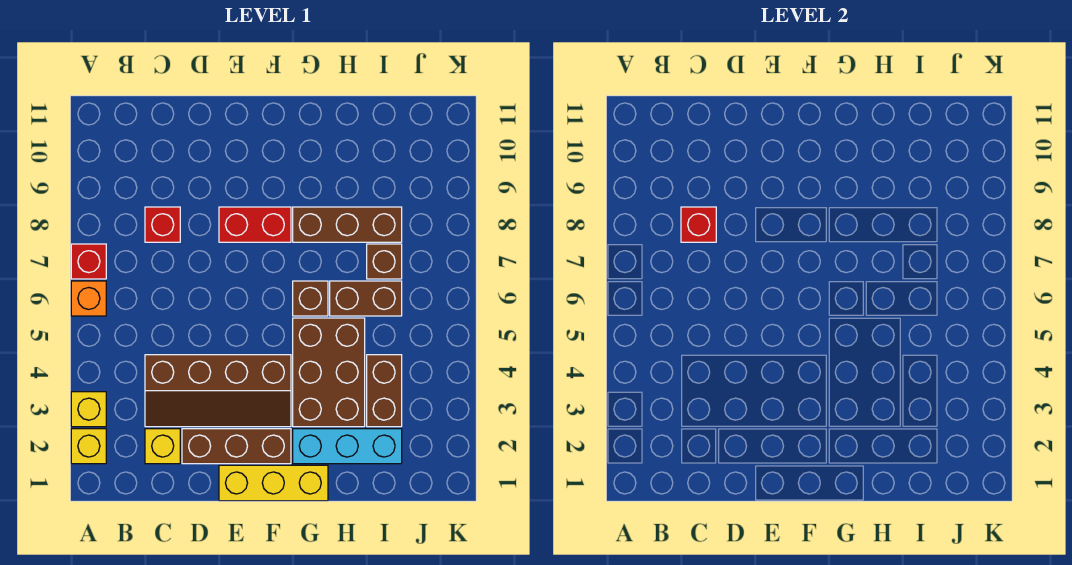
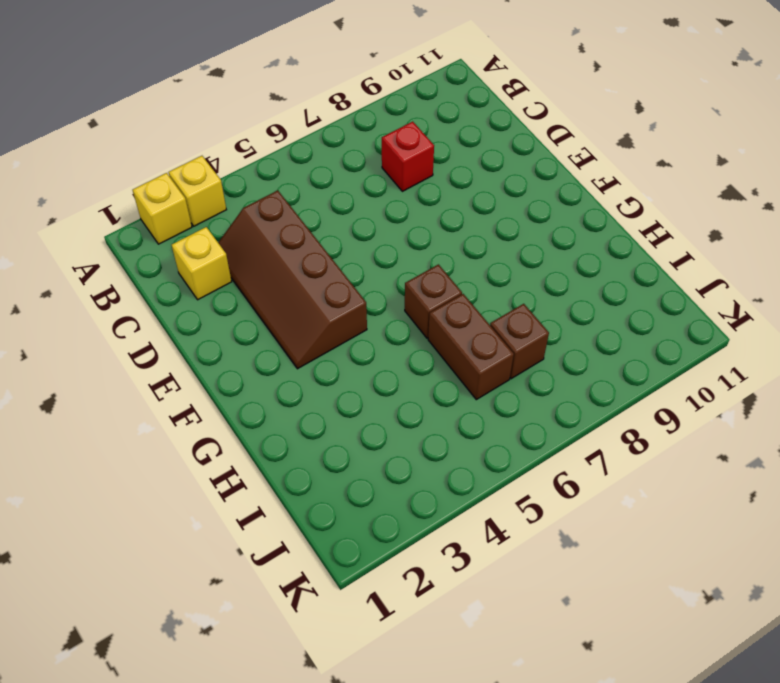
none -> orange 1x1 brick [71,281,106,316]
none -> red 1x1 brick [71,244,106,279]
none -> brown 1x3 brick [182,429,291,464]

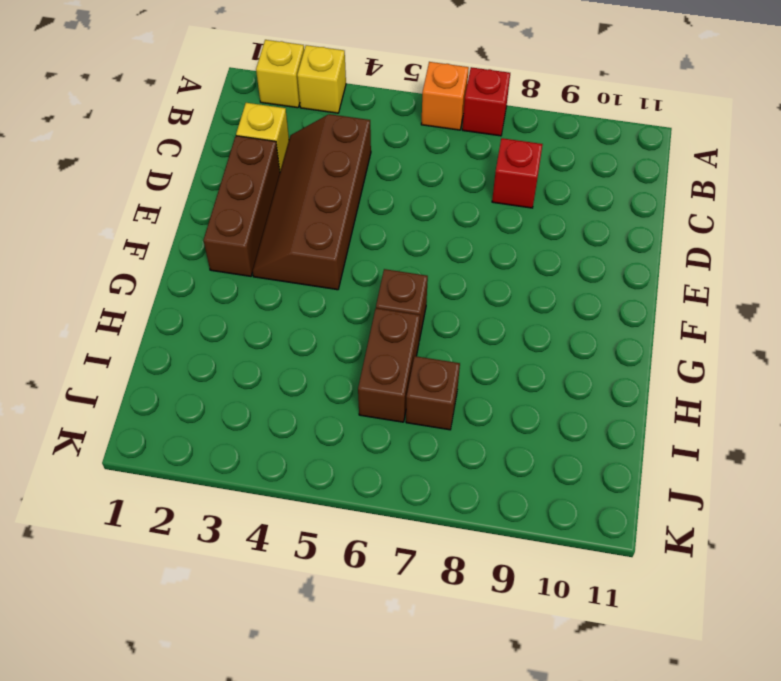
none -> yellow 1x3 brick [219,465,328,501]
none -> red 1x2 brick [219,207,291,242]
none -> cyan 1x3 brick [293,429,402,464]

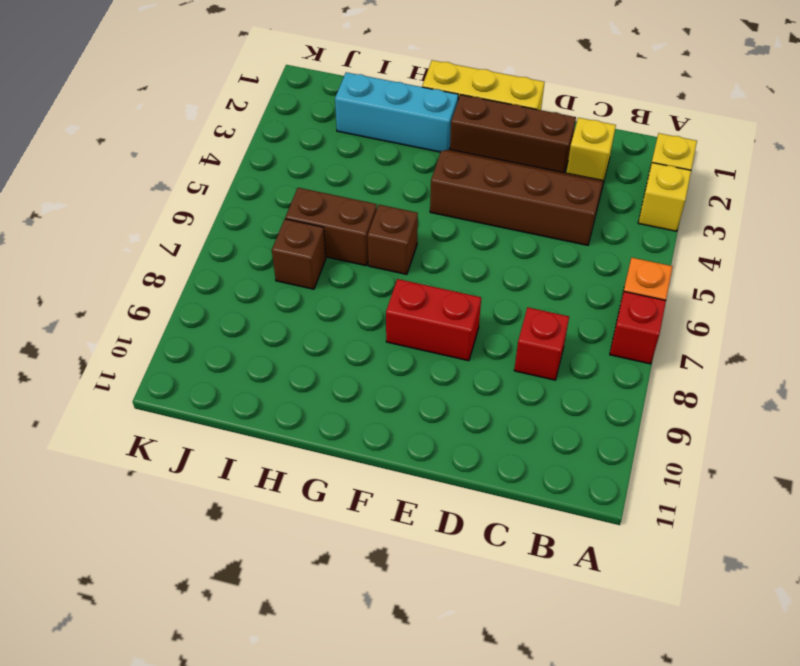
none -> brown 2x3 brick [293,318,365,427]
none -> brown 1x3 brick [293,207,402,242]
none -> brown 1x2 brick [367,355,402,427]

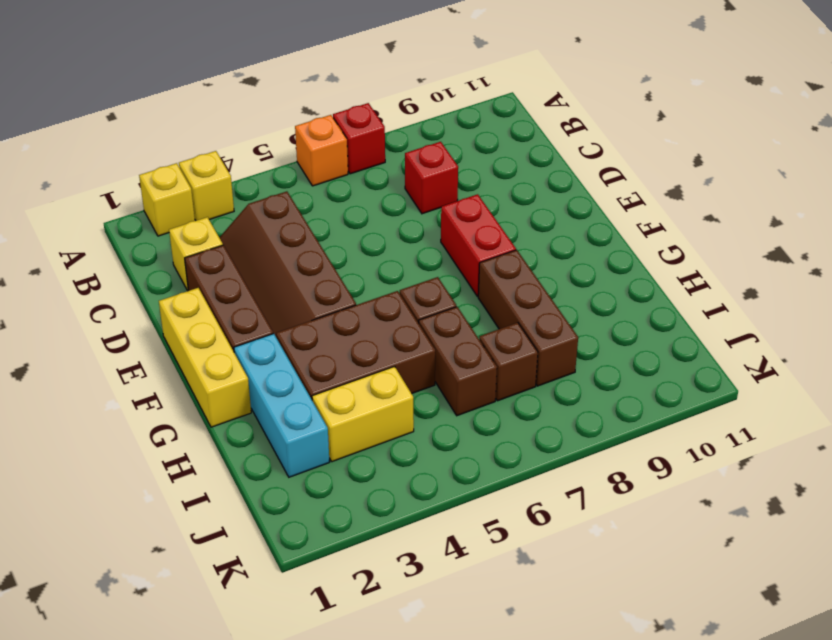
yellow 1x2 brick [312,366,414,462] -> brown 1x2 brick [367,355,402,427]
none -> red 1x1 brick [681,207,716,242]

